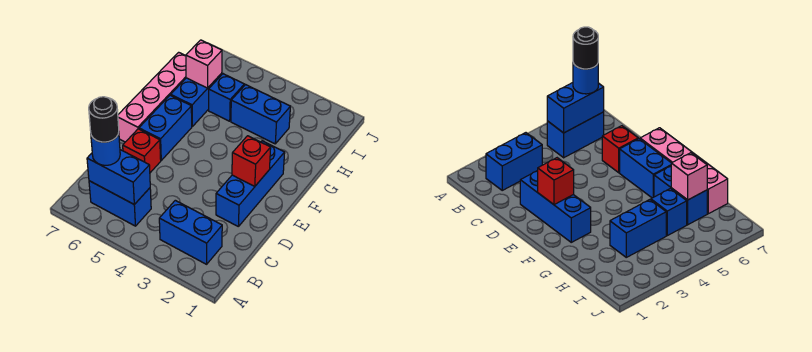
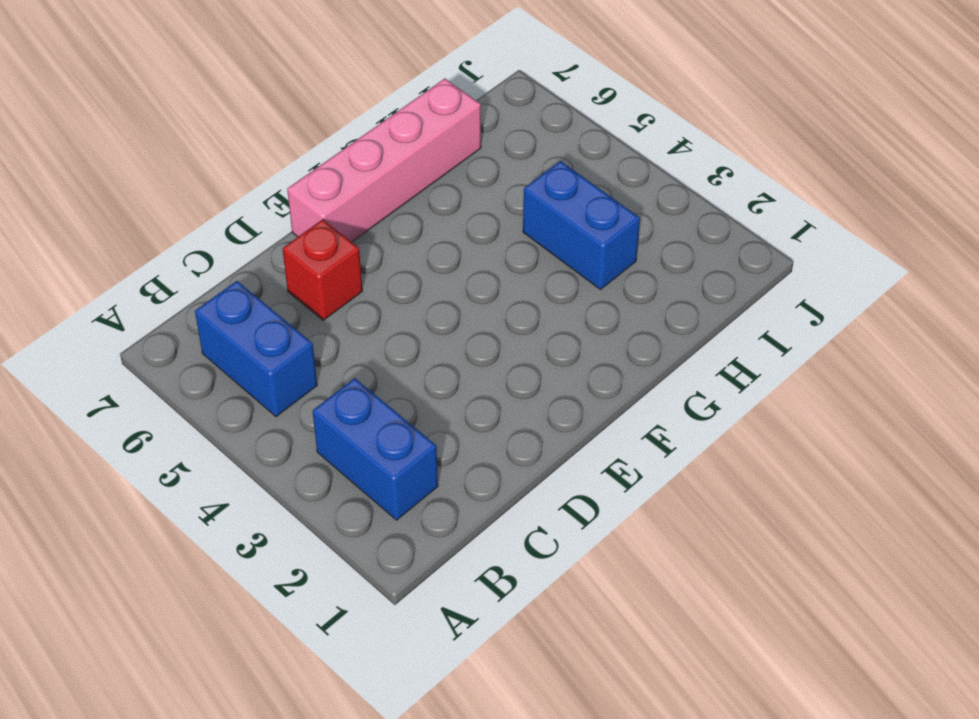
none -> blue 1x3 brick [216,141,285,226]
none -> blue 1x2 brick [139,95,192,160]
none -> blue 1x2 brick [171,73,222,126]

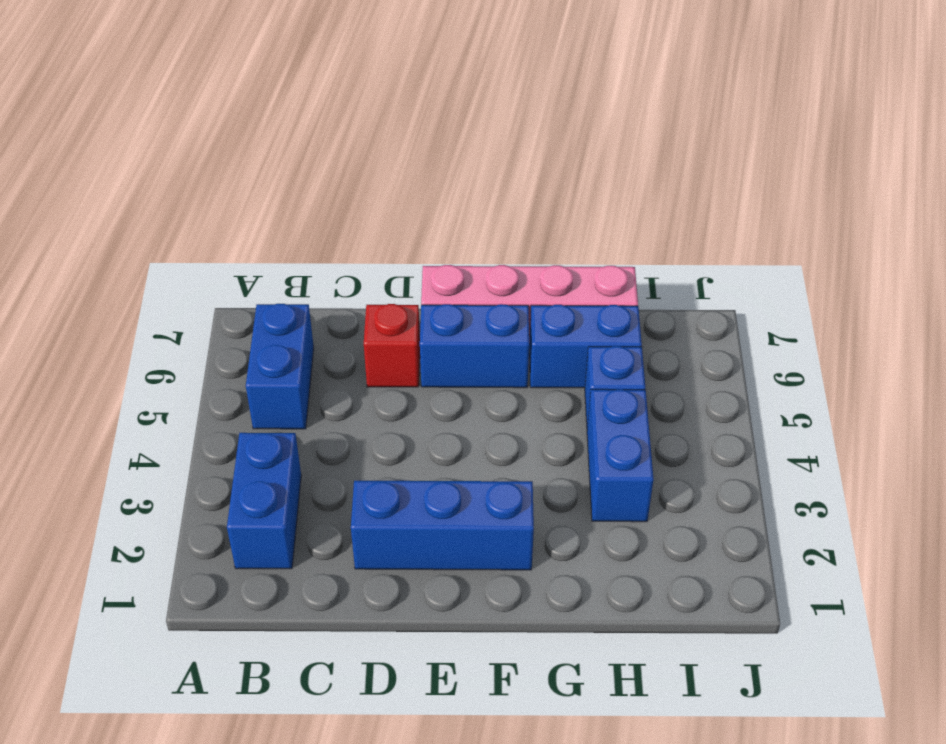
none -> blue 1x2 brick [87,150,150,204]
none -> red 1x1 brick [232,136,271,186]
none -> pink 1x1 brick [186,40,222,88]

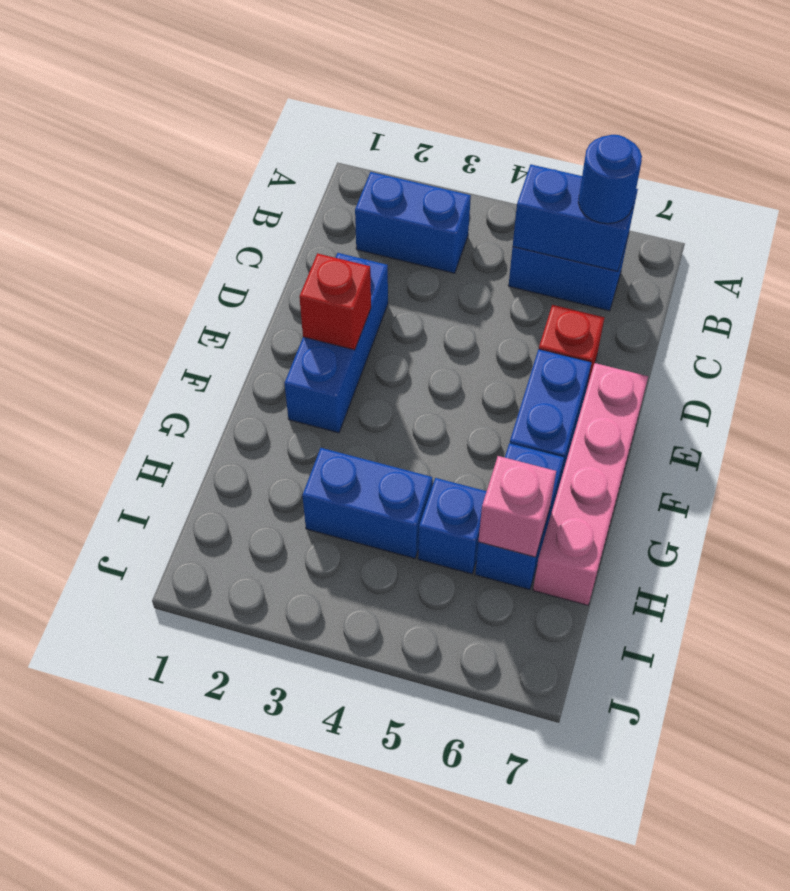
none -> black 1x1 round brick [89,97,119,142]

